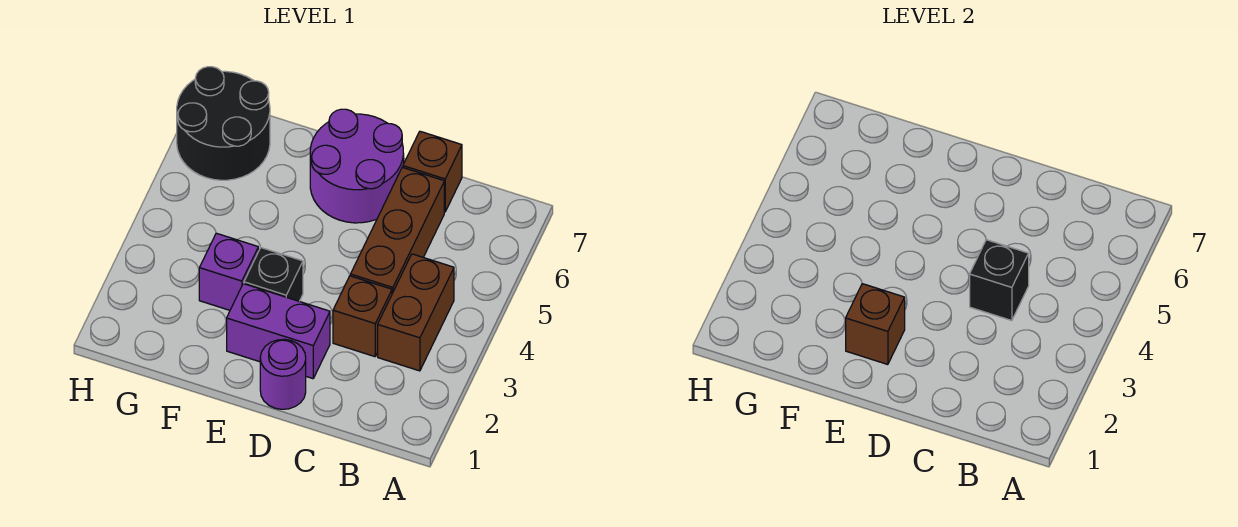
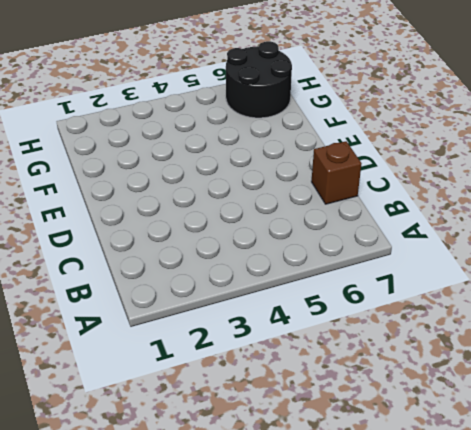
none -> brown 1x2 brick [378,254,454,371]
none -> brown 1x1 brick [333,276,392,357]
none -> brown 1x3 brick [351,167,444,293]

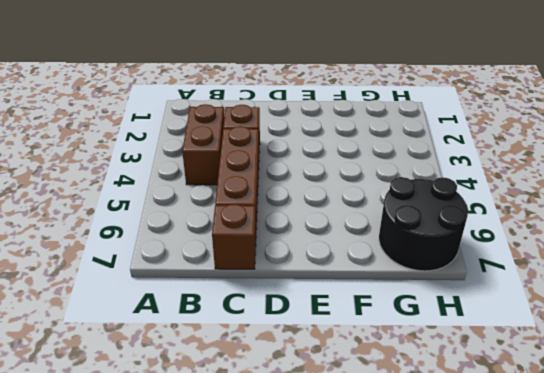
none -> purple 1x1 round brick [260,339,306,409]
none -> purple 1x2 brick [227,284,330,379]
none -> purple 2x2 round brick [310,109,404,223]

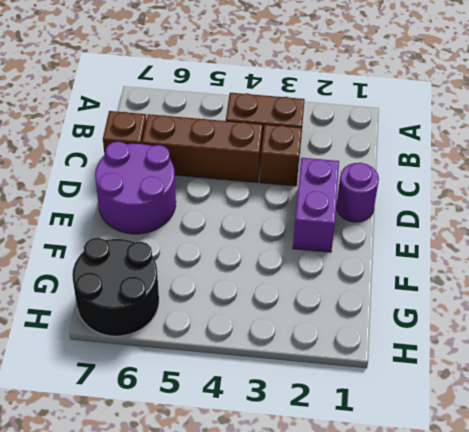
none -> black 1x1 brick [244,248,303,301]
none -> purple 1x1 brick [199,233,258,310]
none -> black 1x1 brick [970,240,1029,321]

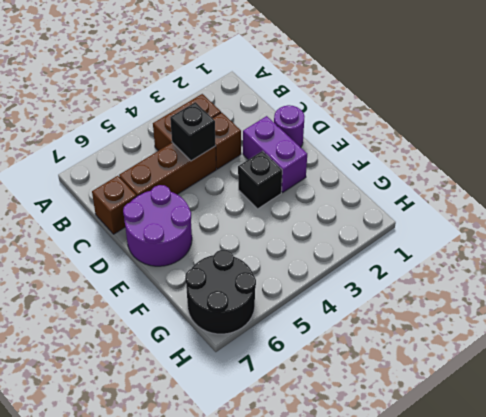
none -> purple 1x1 brick [199,233,258,310]
none -> brown 1x1 brick [846,284,905,365]

